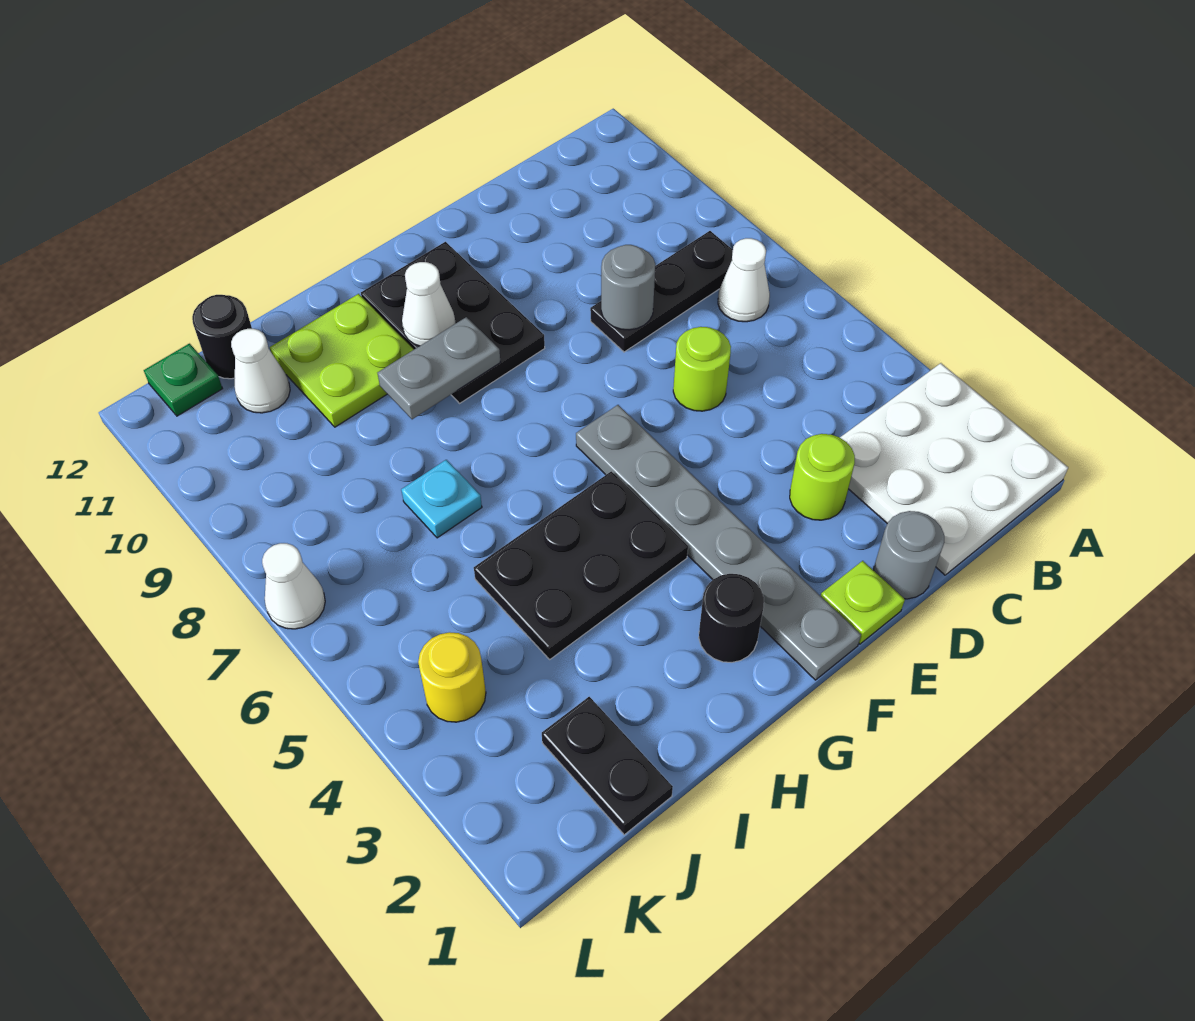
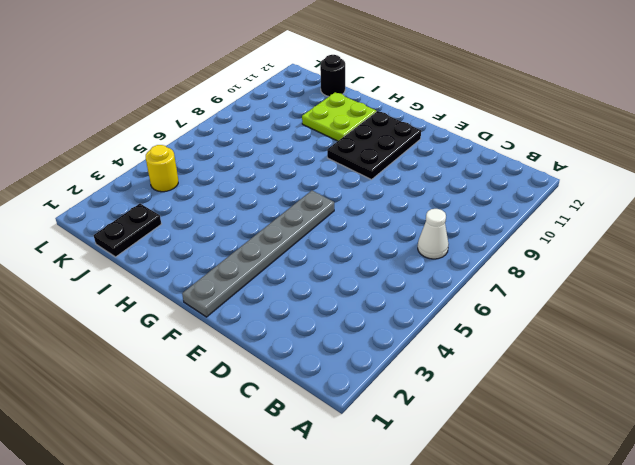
none -> white 3x3 plate [840,363,1068,575]
none -> black 1x3 plate [590,231,733,352]
none -> grey 1x1 round brick [874,511,944,599]

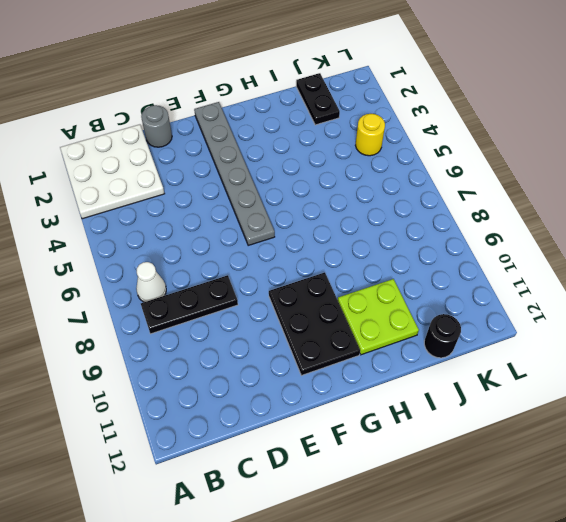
none -> lime 1x1 round brick [790,434,855,520]
none -> lime 1x1 round brick [673,327,731,411]
none -> lime 1x1 plate [821,561,905,644]

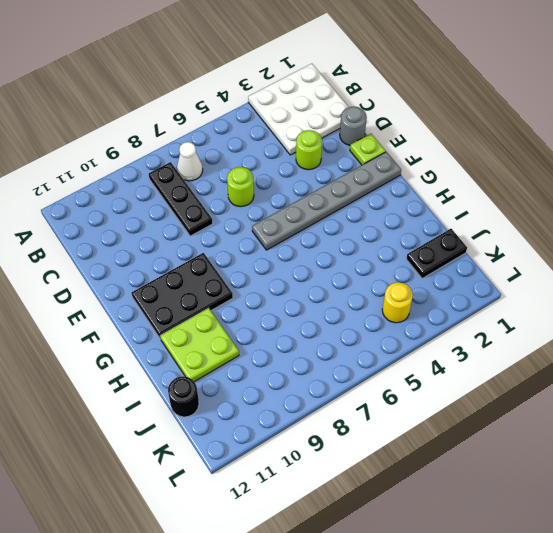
none -> black 1x1 round brick [699,574,764,663]
none -> black 2x3 plate [474,471,688,659]
none -> cyan 1x1 plate [401,460,482,538]

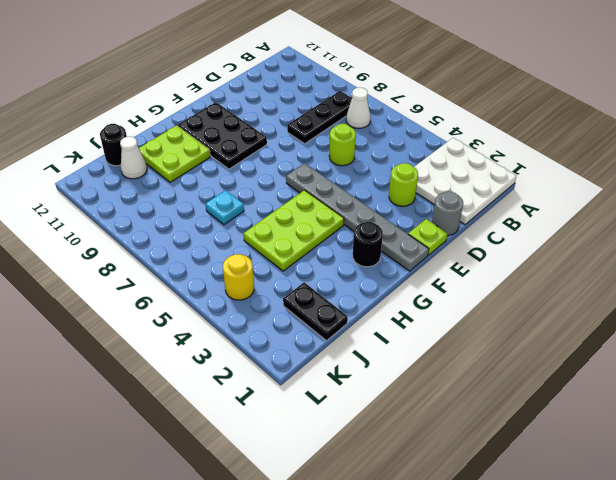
lime 2x3 plate [243,190,344,271] -> black 2x3 plate [474,471,688,659]
none -> green 1x1 plate [144,344,223,416]
none -> white 1x1 cone [262,543,325,629]
none -> grey 1x1 round brick [601,245,655,330]

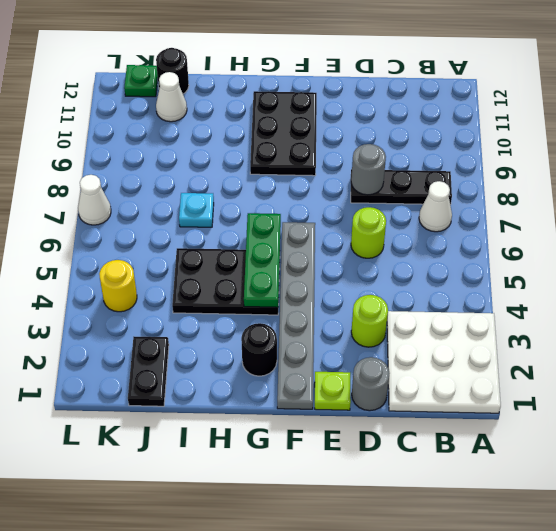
green 1x3 plate [244,213,281,307] -> none
none -> lime 2x2 plate [270,294,414,427]
none -> grey 1x2 plate [378,317,501,419]
none -> white 1x1 cone [402,262,456,346]

